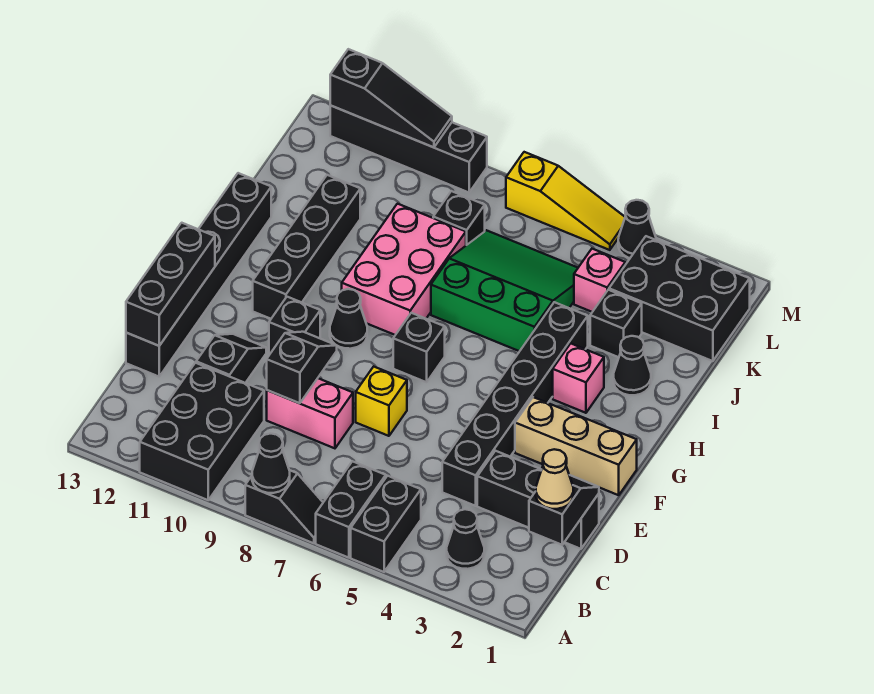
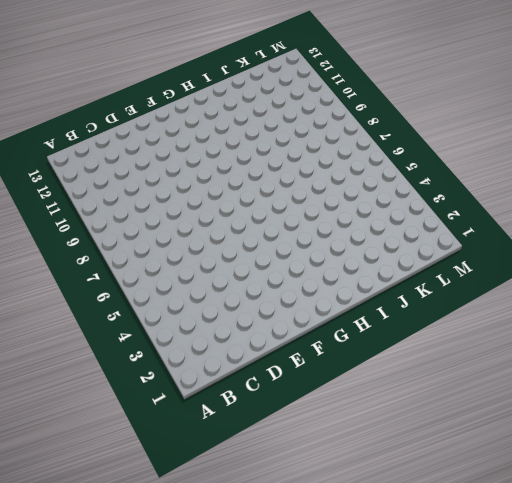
none -> black 1x2 brick [351,476,421,572]
none -> black 1x2 brick [316,461,386,558]
none -> black 1x2 slope [245,470,323,543]
none -> black 2x3 brick [140,363,264,500]

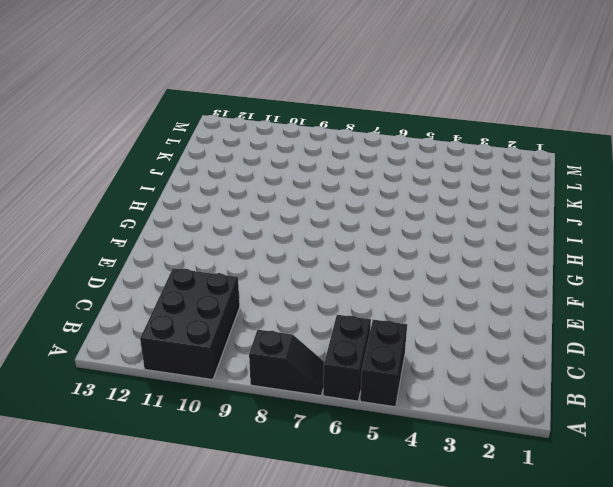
none -> black 1x1 cone [447,509,484,569]
none -> black 1x3 brick [477,451,599,549]
none -> black 1x6 brick [442,302,588,506]
none -> pink 1x2 brick [267,378,353,448]

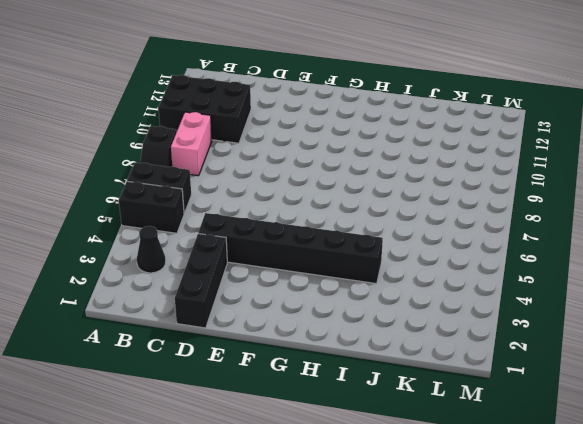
pink 1x2 brick [171,112,212,176] -> pink 1x2 brick moved to [267,378,353,448]
none -> black 1x2 slope [196,334,266,383]
none -> black 1x6 brick [126,173,271,377]
none -> yellow 1x1 brick [356,367,407,436]
none -> tan 1x3 brick [515,397,637,495]

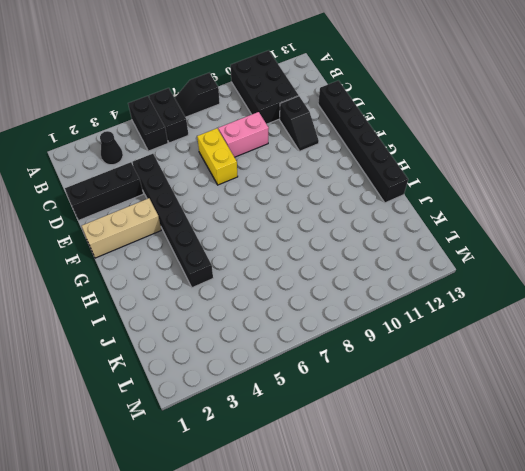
yellow 1x2 brick [197,128,238,185] -> yellow 1x1 brick [356,367,407,436]
none -> black 1x1 brick [269,297,320,353]
none -> black 1x1 brick [393,313,445,382]
none -> black 1x1 cone [330,289,367,349]
none -> black 1x4 brick [253,175,360,319]

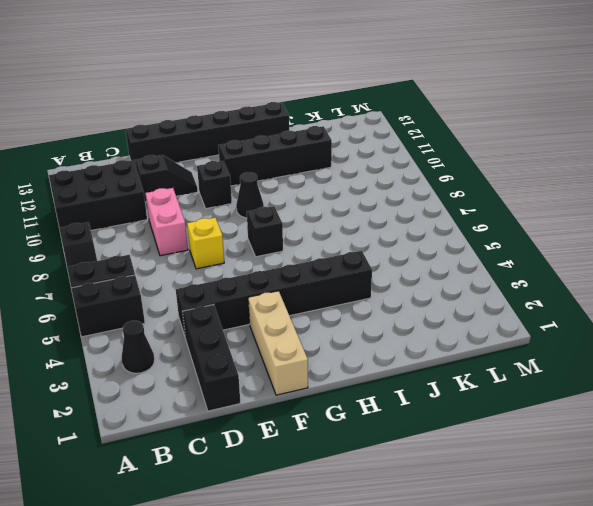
none -> pink 1x1 brick [553,344,604,413]
none -> pink 2x3 brick [342,204,466,335]
none -> black 1x1 cone [613,336,651,395]
none -> green 3x3 slope [431,230,578,351]

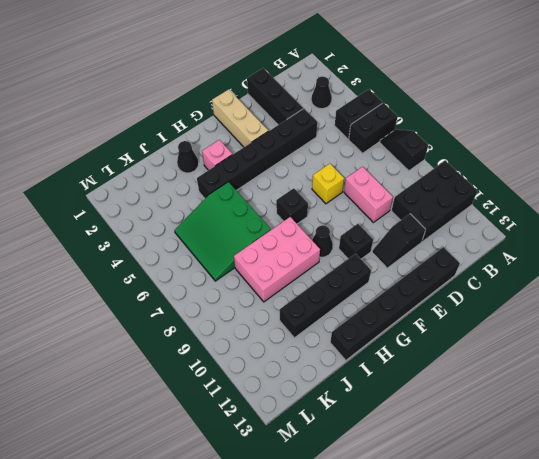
none -> black 1x1 brick [590,290,642,357]
none -> black 2x3 brick [609,236,750,361]
none -> pink 1x1 brick [574,249,625,312]
none -> black 1x1 brick [433,191,485,245]

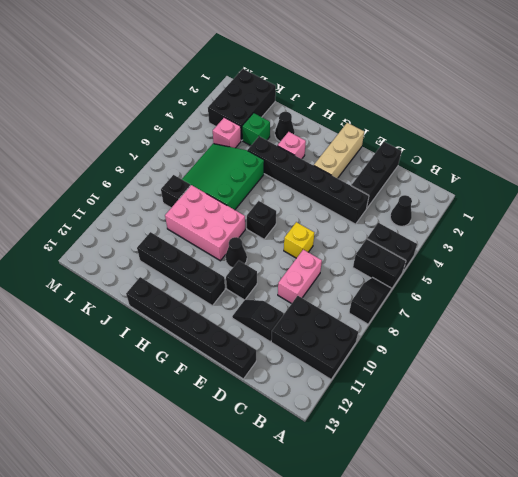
green 1x1 brick [242,113,270,146] -> black 1x1 brick [590,290,642,357]
none -> black 1x1 cone [618,200,656,258]
none -> yellow 1x3 slope [506,152,625,250]
none -> black 1x4 brick [330,105,487,192]
none -> black 1x1 cone [252,434,290,493]

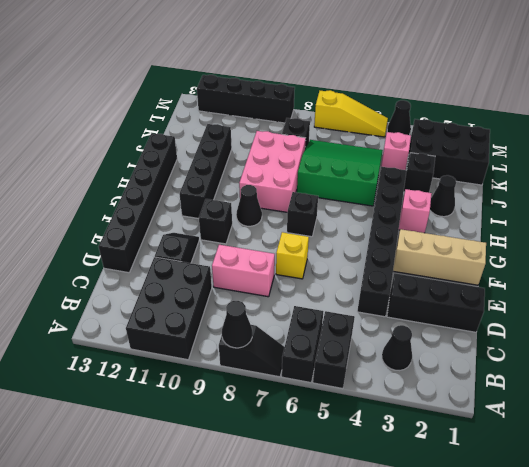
none -> black 1x2 slope [529,475,599,545]
none -> black 1x2 slope [267,332,337,403]
none -> black 1x3 brick [126,223,215,346]
none -> black 1x3 slope [330,49,452,147]

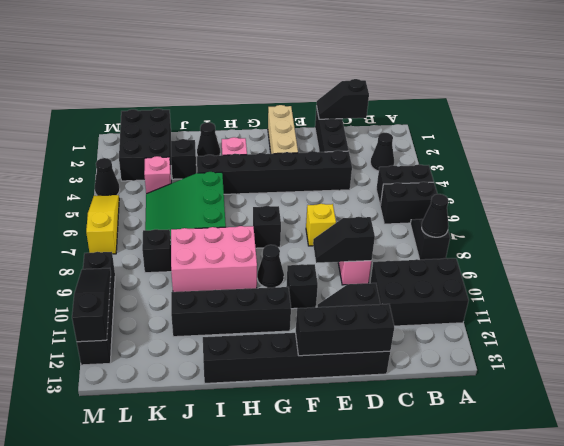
none -> tan 1x1 cone [536,449,573,509]

